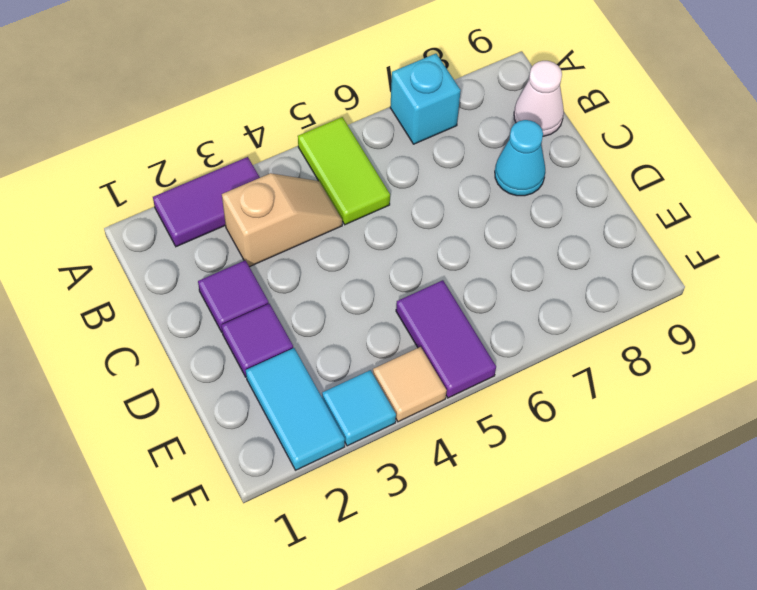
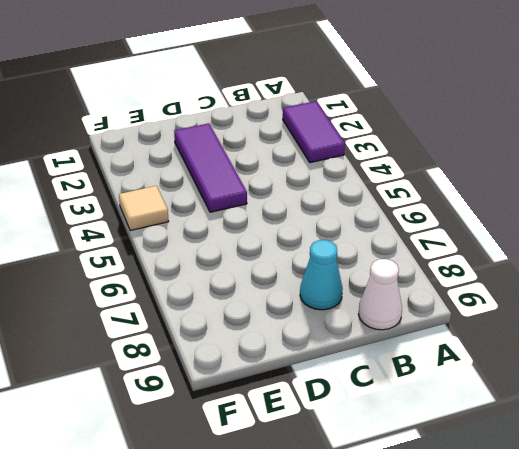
purple 1x3 tile [174,123,247,212] -> purple 1x1 tile [221,304,293,377]
none -> lime 1x2 tile [298,117,390,225]
none -> cyan 1x1 brick [390,54,461,144]
none -> tan 1x2 slope [222,173,342,267]

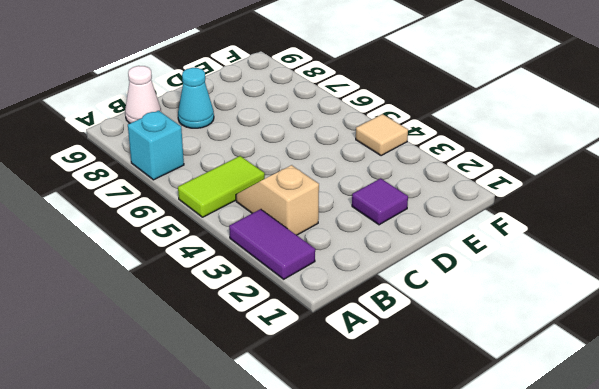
none -> purple 1x1 tile [198,260,269,332]
none -> cyan 1x2 tile [246,348,345,470]
none -> purple 1x2 tile [396,280,496,398]

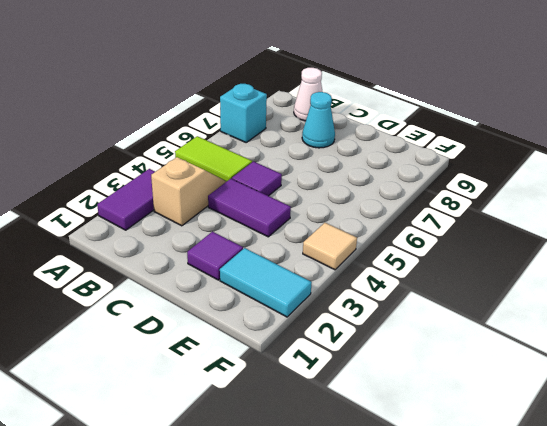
purple 1x2 tile [208,179,291,237] -> purple 1x2 tile moved to [396,280,496,398]
purple 1x1 tile [232,162,282,196] -> purple 1x1 tile moved to [198,260,269,332]
none -> cyan 1x1 tile [322,370,396,446]

